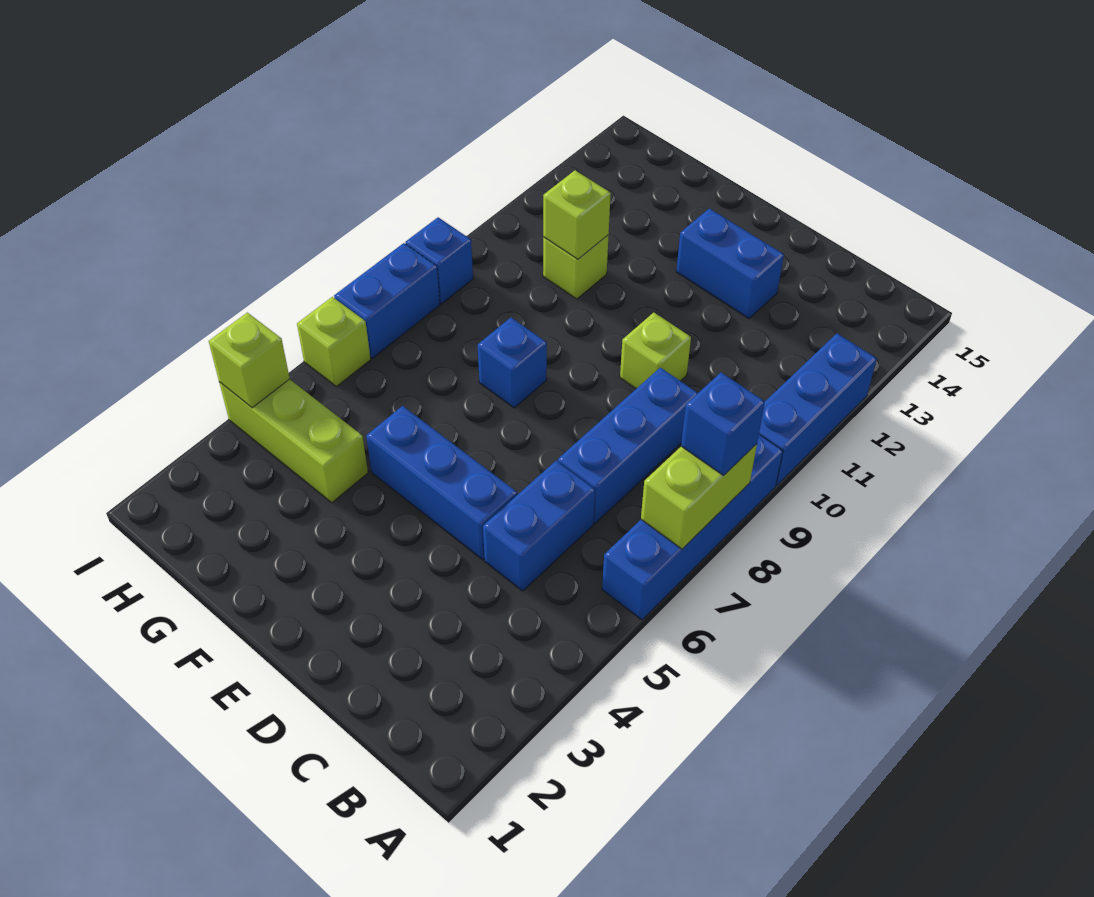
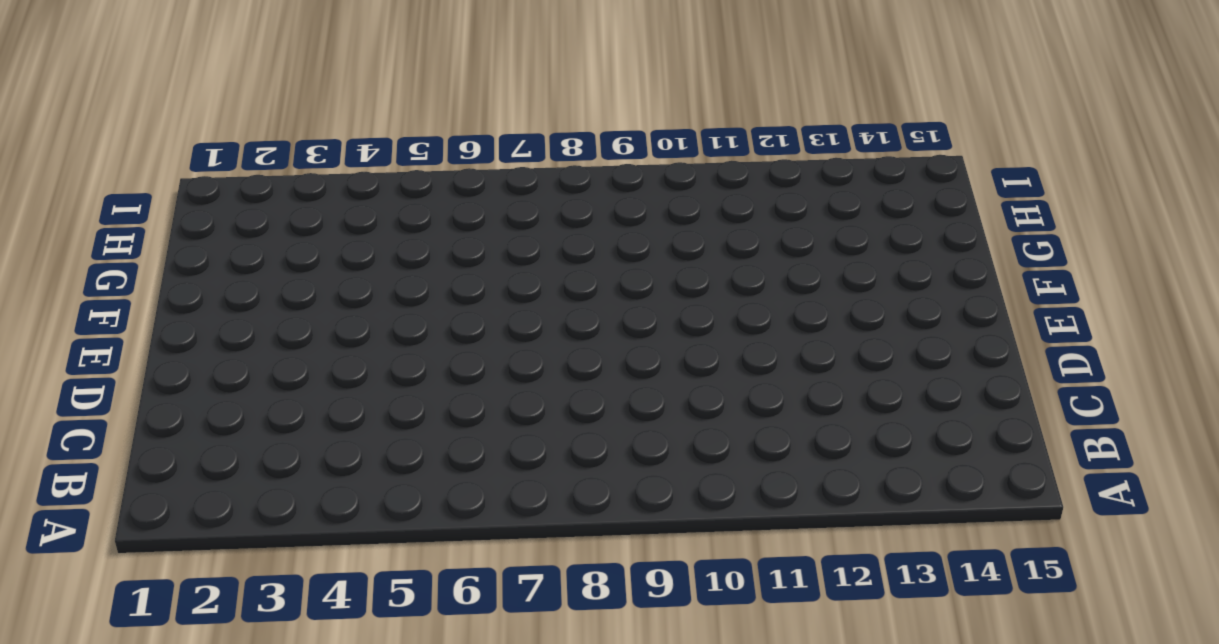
none -> blue 1x4 brick [602,435,783,620]
none -> blue 1x3 brick [759,333,877,486]
none -> blue 1x2 brick [483,461,595,591]

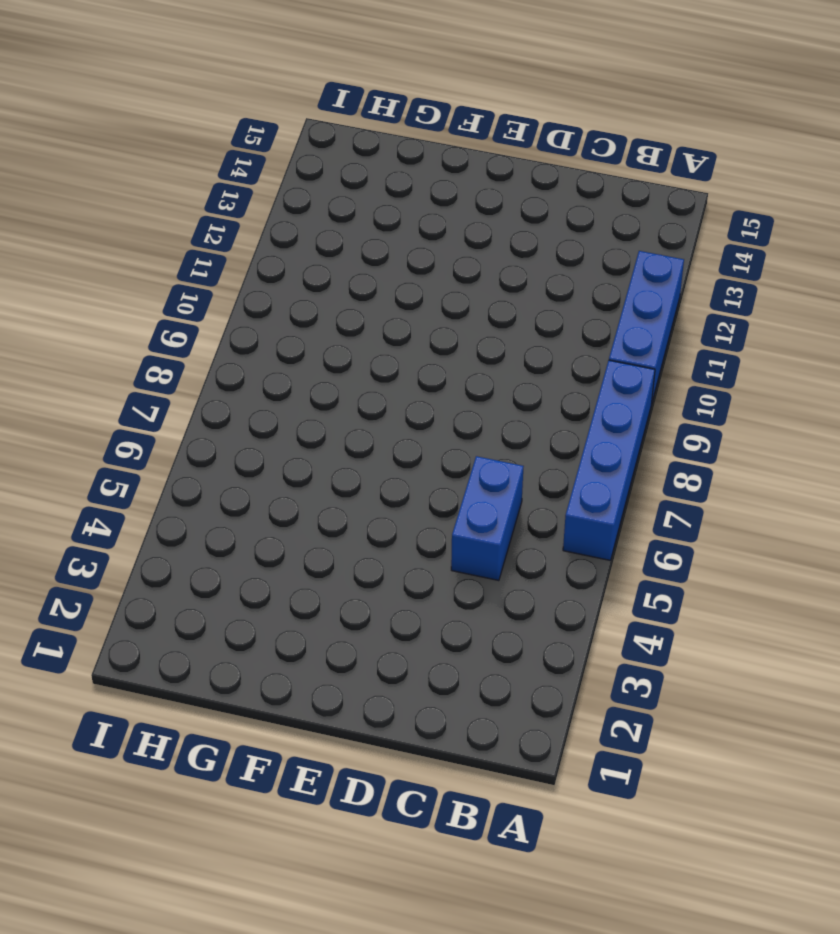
none -> blue 1x3 brick [558,368,698,524]
none -> blue 1x3 brick [366,406,517,560]
none -> lime 1x1 brick [620,313,691,389]

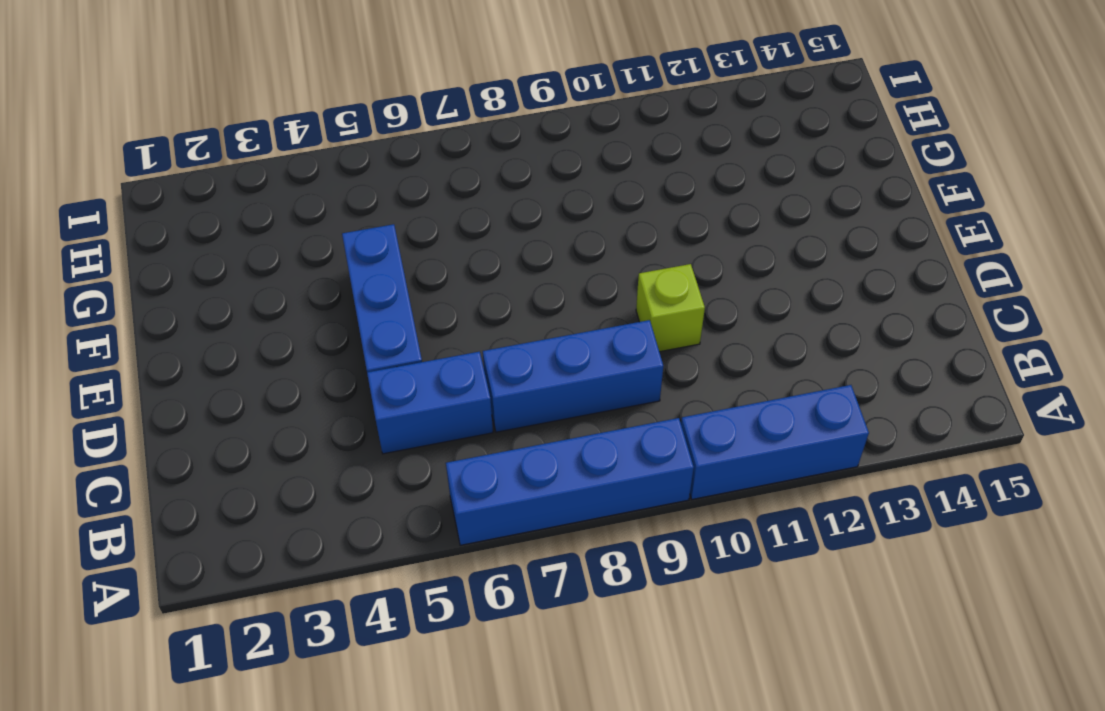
none -> blue 1x2 brick [676,208,784,318]
none -> blue 1x1 brick [478,318,547,408]
none -> lime 1x3 brick [219,379,368,503]

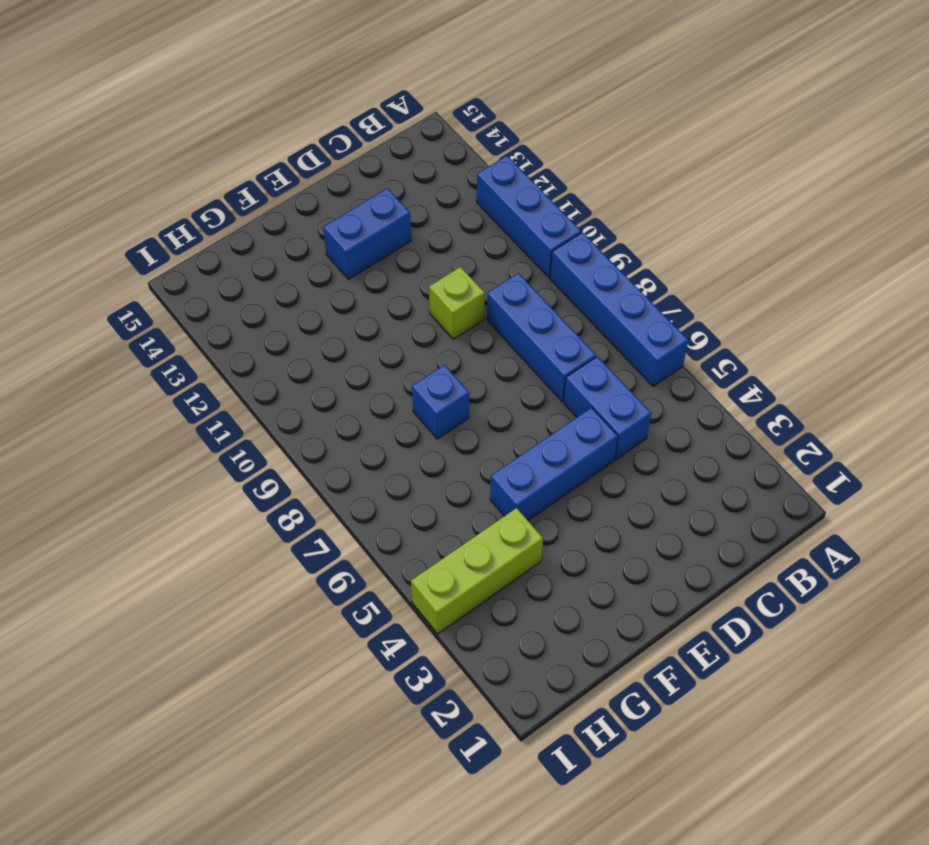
none -> lime 1x1 brick [543,235,609,299]
none -> lime 1x1 brick [297,297,371,386]
none -> blue 1x2 brick [334,243,440,358]

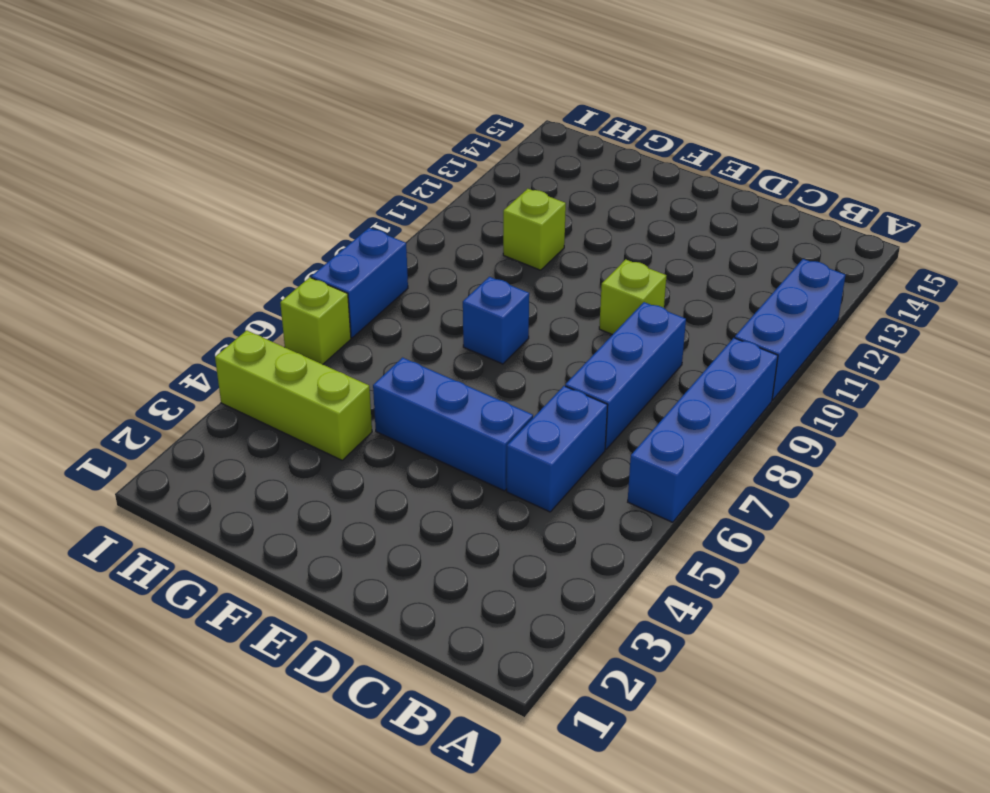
none -> blue 1x2 brick [676,208,784,318]
none -> blue 1x1 brick [405,217,473,304]
none -> lime 1x2 brick [641,444,757,549]

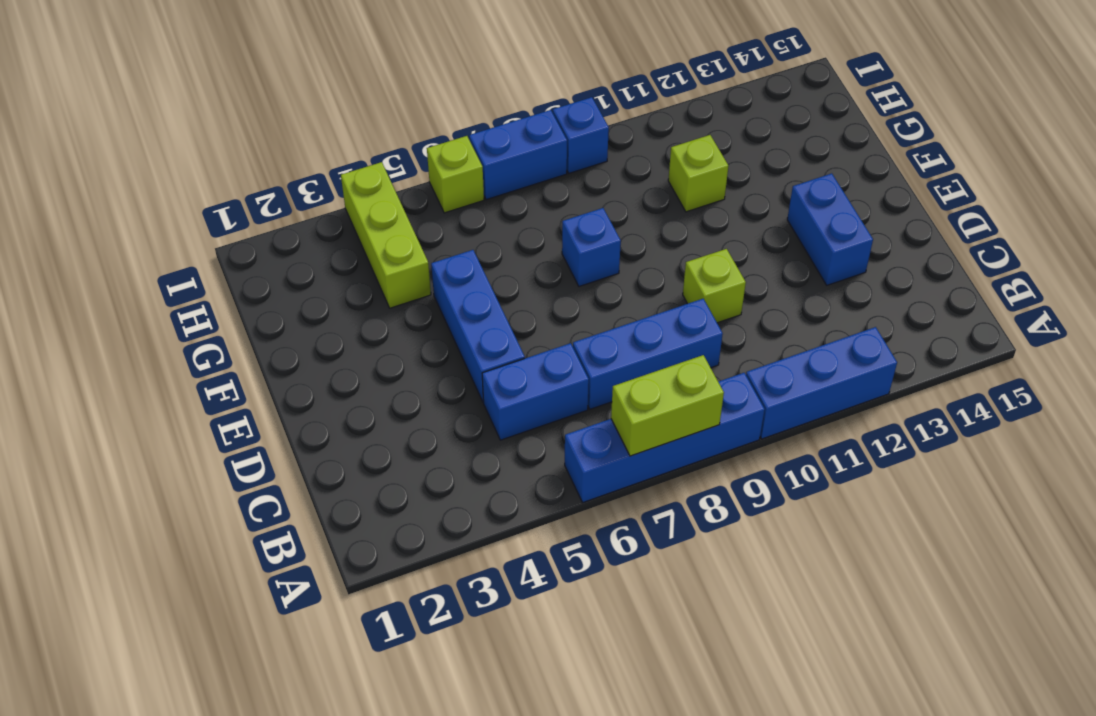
none -> lime 1x1 brick [543,170,611,259]
none -> lime 1x1 brick [209,313,290,408]
none -> blue 1x1 brick [681,373,765,475]

